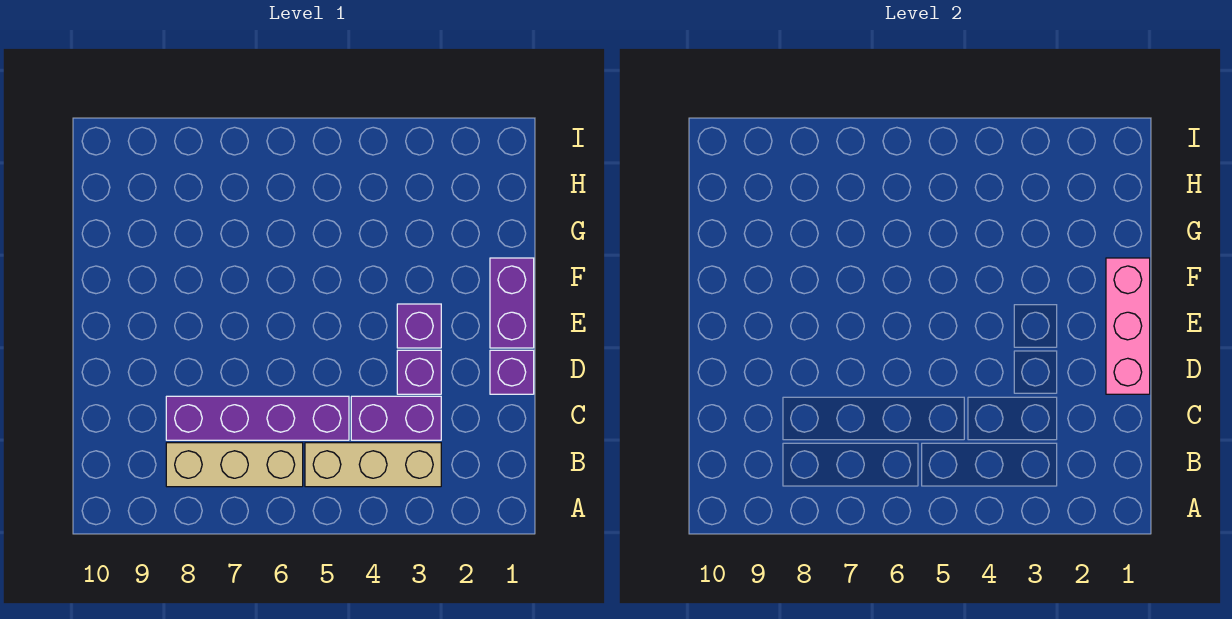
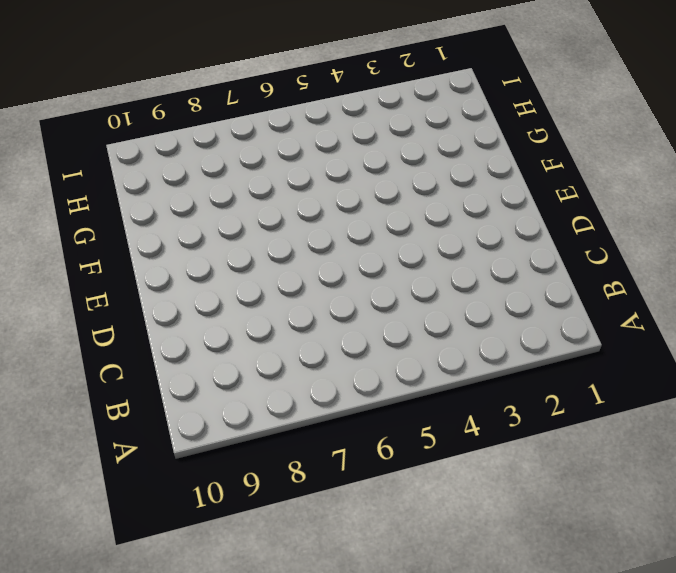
none -> tan 1x3 brick [305,443,441,487]
none -> tan 1x3 brick [166,443,303,487]

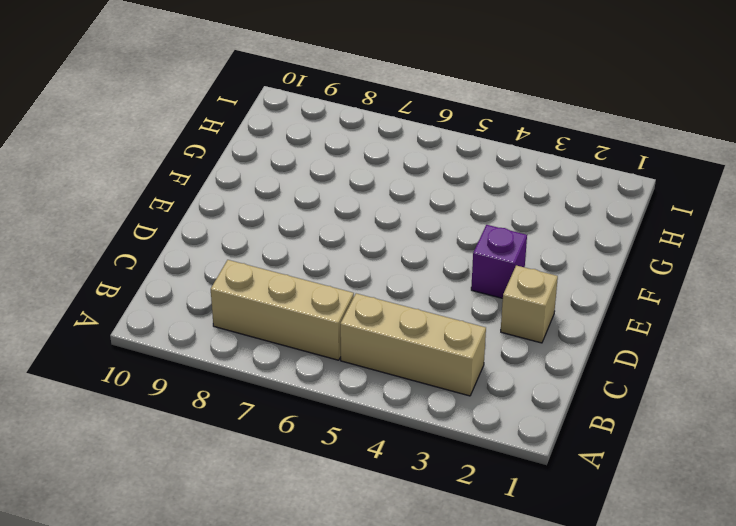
tan 1x1 brick [501,265,558,343] -> none
none -> purple 1x2 brick [351,396,441,440]
none -> purple 1x4 brick [166,396,349,440]

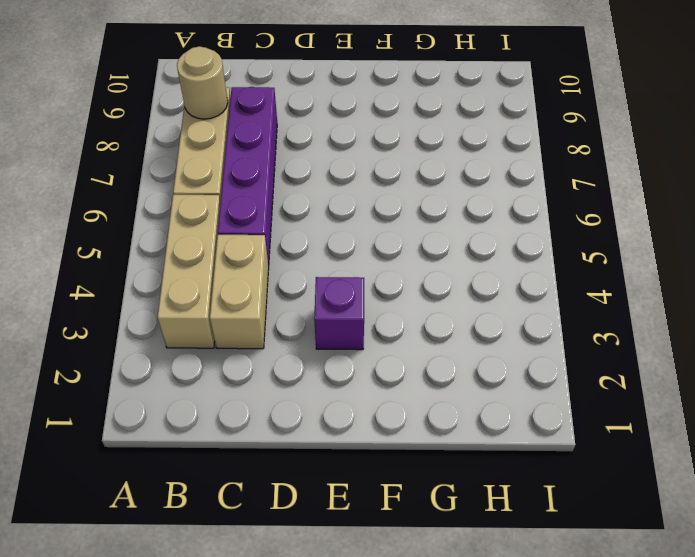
tan 1x1 round brick [177,46,228,119] -> none
tan 1x2 brick [210,235,269,349] -> purple 1x2 brick [351,396,441,440]
none -> purple 1x1 brick [490,350,534,394]
none -> purple 1x1 brick [397,350,441,394]

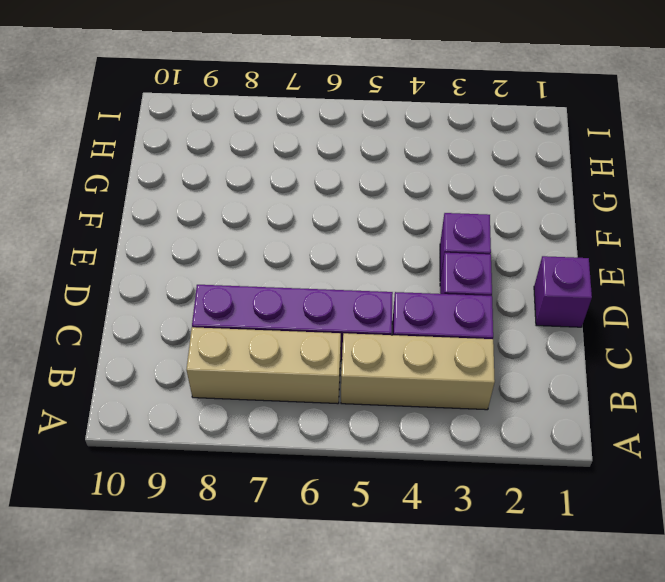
none -> purple 1x2 brick [490,258,534,348]
none -> pink 1x3 brick [1106,258,1150,394]

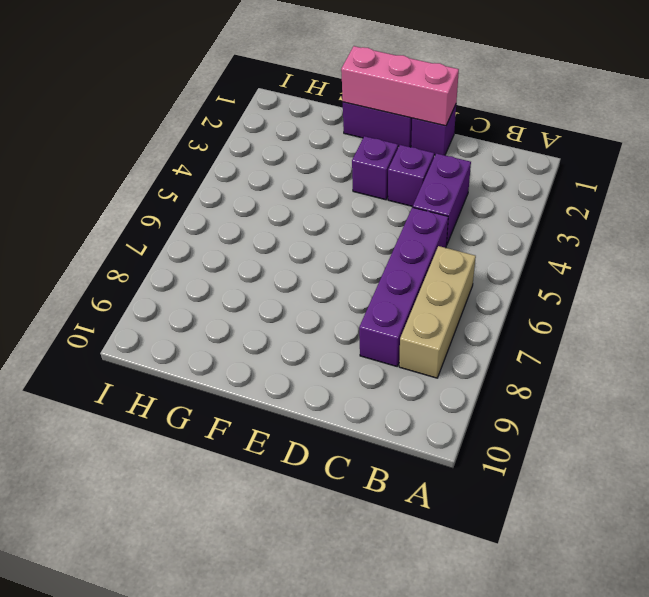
none -> tan 1x3 brick [305,443,441,487]

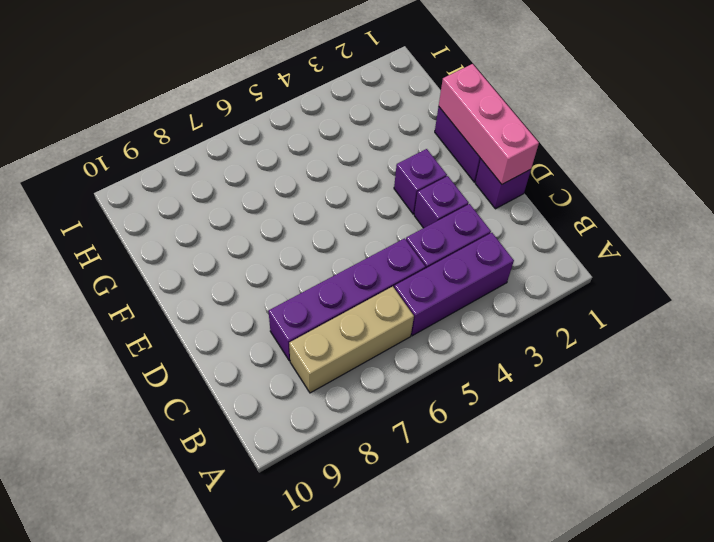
purple 1x3 brick [394,233,514,336] -> tan 1x3 brick [305,443,441,487]

